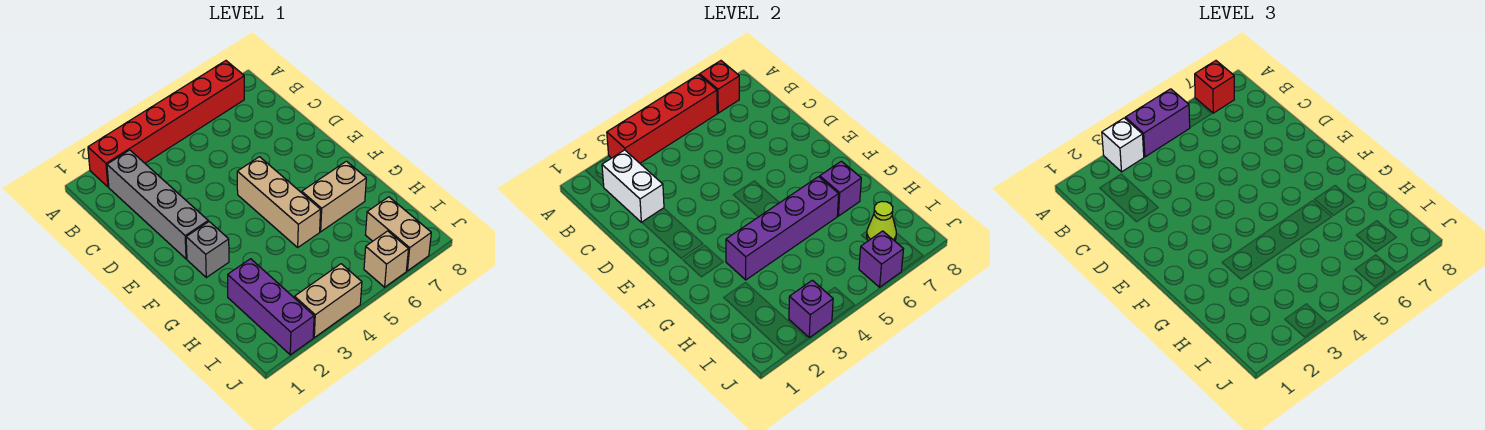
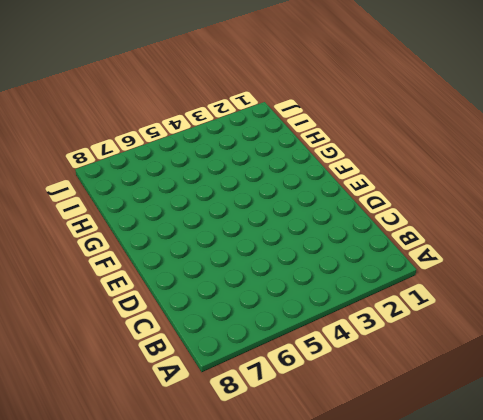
none -> red 1x6 brick [88,61,244,187]
none -> grey 1x4 brick [107,150,208,259]
none -> tan 1x3 brick [237,157,321,247]

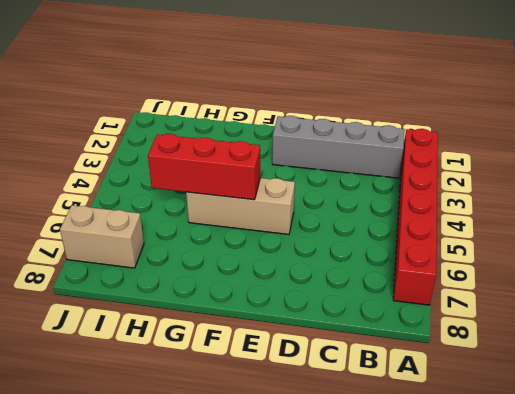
red 1x3 brick [148,134,260,200] -> purple 1x4 brick [726,177,839,280]
none -> grey 1x1 brick [186,222,229,277]
none -> tan 1x2 brick [302,161,366,232]
none -> purple 1x3 brick [228,259,314,355]

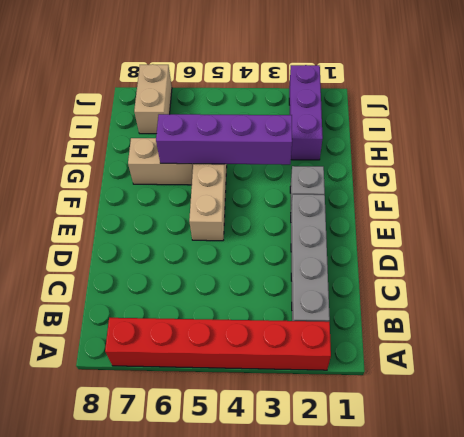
none -> tan 1x2 brick [294,264,362,337]
none -> tan 1x1 brick [364,231,408,287]
none -> red 1x4 brick [607,75,717,163]

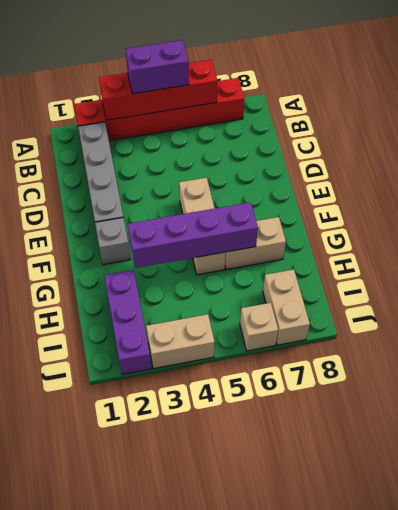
none -> red 1x1 brick [700,61,739,113]
none -> white 1x2 brick [602,150,664,222]
none -> purple 1x1 brick [820,161,861,216]

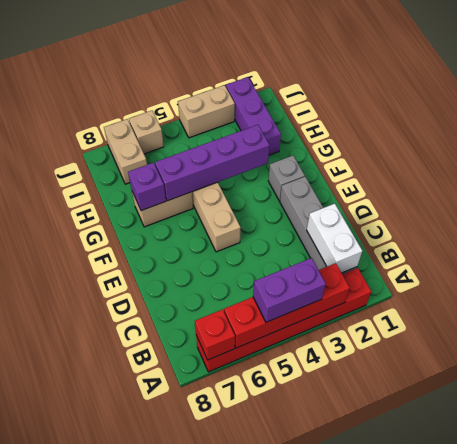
none -> lime 1x1 cone [867,201,896,241]
none -> purple 1x1 brick [789,280,833,337]
none -> purple 1x1 brick [859,231,903,287]

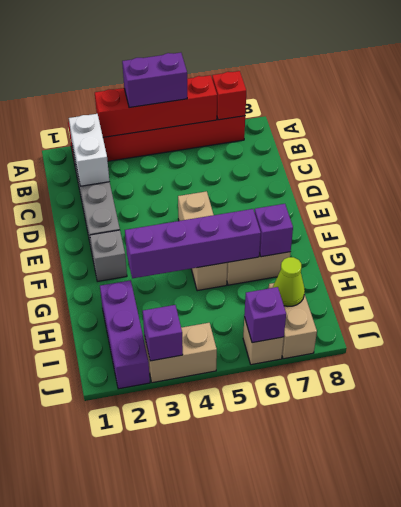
none -> white 1x1 brick [1102,118,1144,172]
none -> red 1x1 brick [1195,61,1234,113]

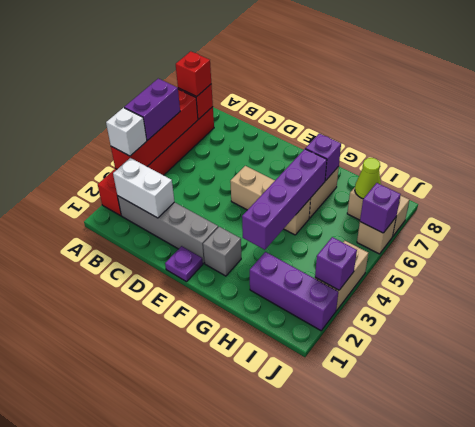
purple 1x1 plate [165,246,203,282] -> none

